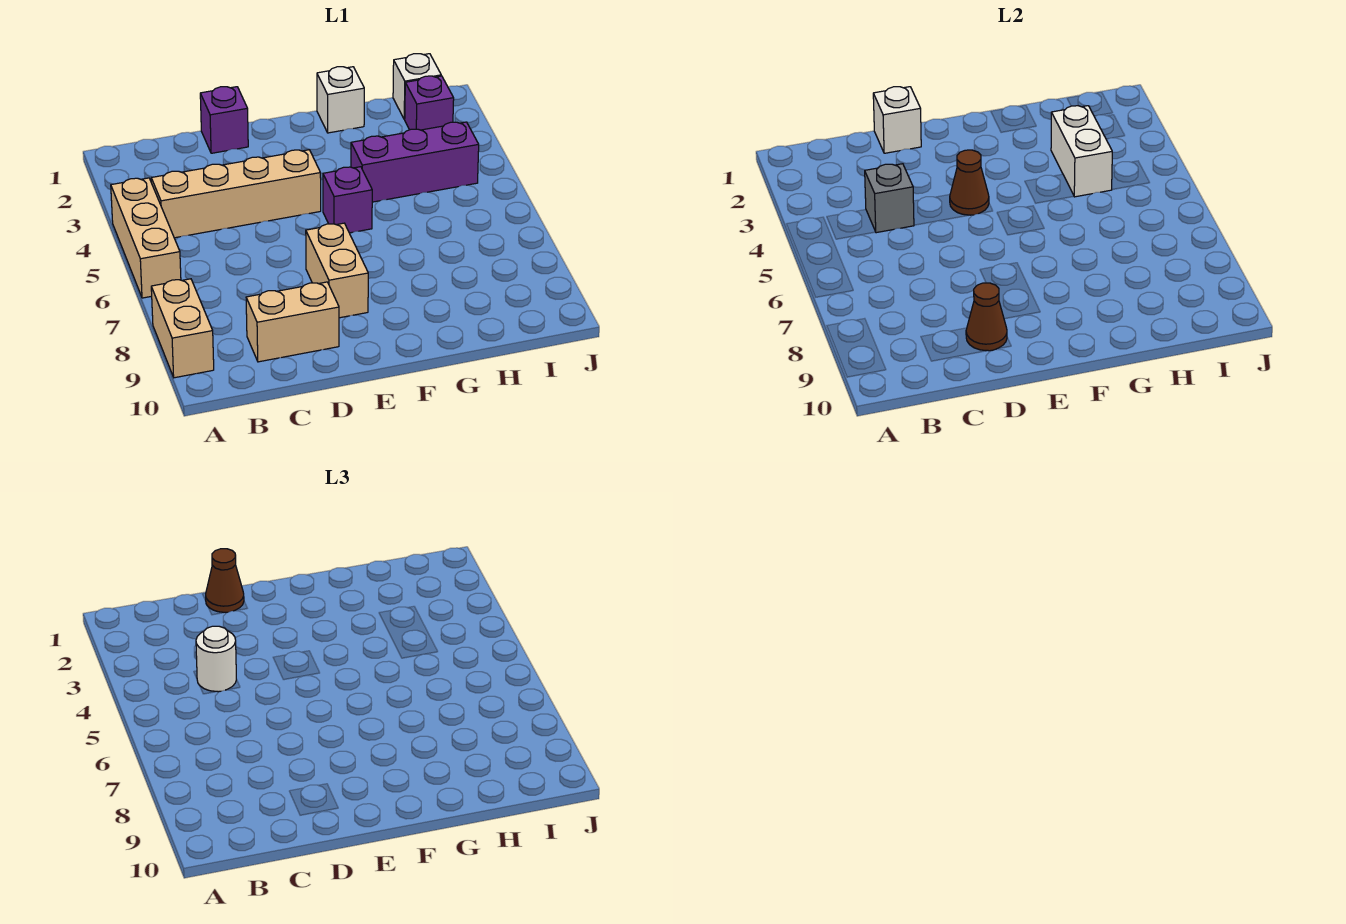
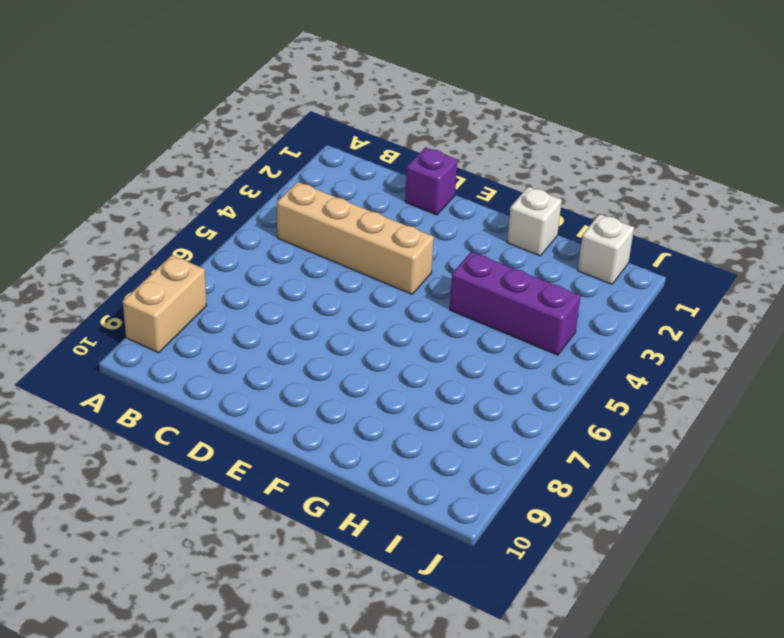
none -> tan 1x3 brick [111,178,181,298]
none -> tan 1x2 brick [246,282,339,362]
none -> tan 1x2 brick [306,223,368,318]

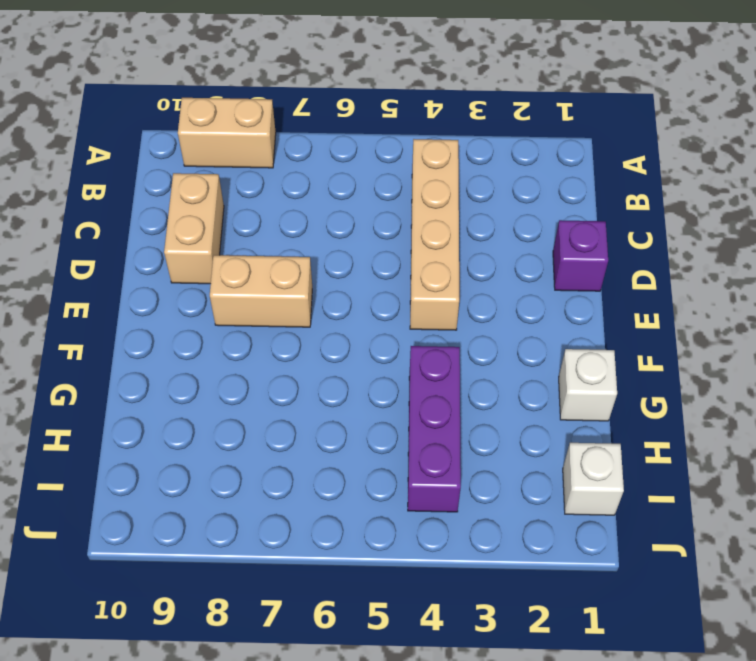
none -> tan 1x3 brick [111,178,181,298]
none -> purple 1x1 brick [323,167,372,233]
none -> purple 1x1 brick [404,76,454,130]

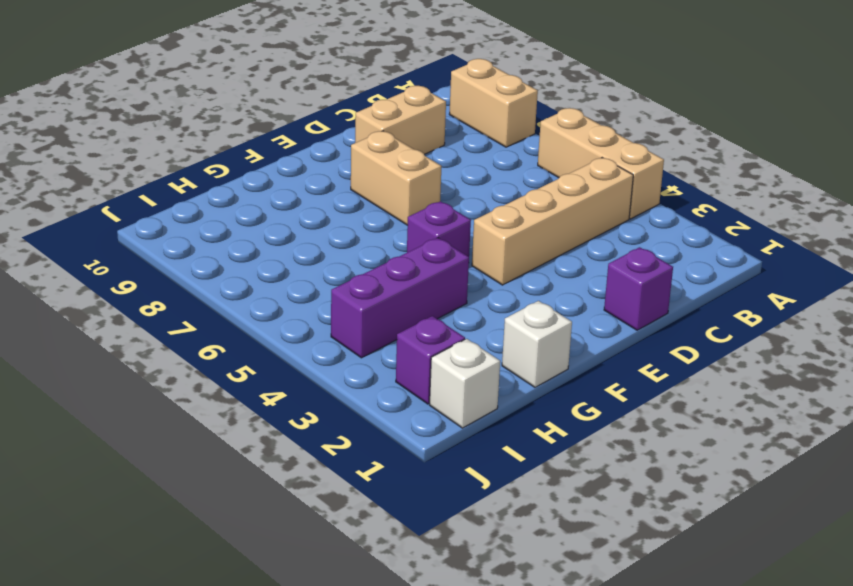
none -> grey 1x1 brick [865,164,914,233]
none -> white 1x1 brick [873,87,921,153]
none -> brown 1x1 cone [966,283,1007,351]

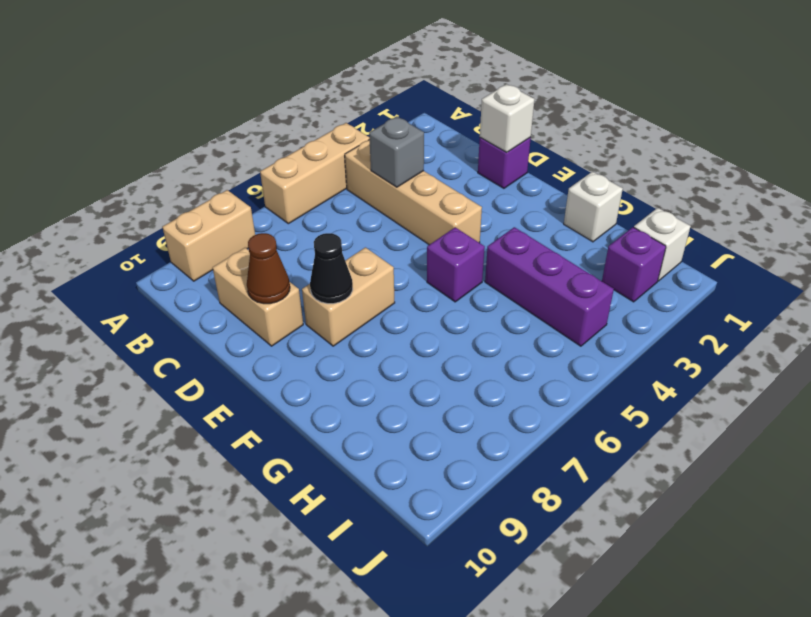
black 1x1 cone [310,233,353,304] -> none
none -> brown 1x1 cone [950,150,989,215]
none -> white 1x2 brick [1051,106,1112,197]
none -> white 1x1 round brick [196,626,236,692]

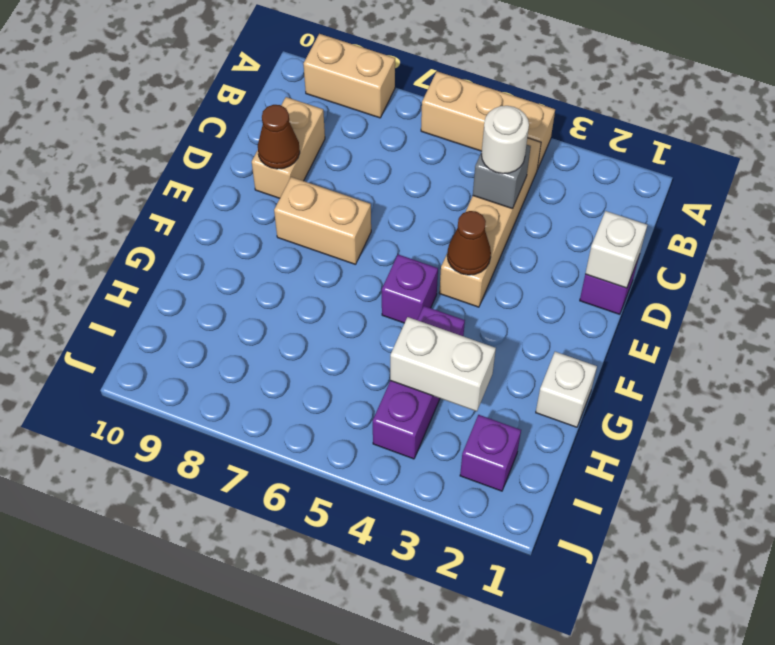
none -> white 1x1 brick [393,54,441,119]
none -> brown 1x1 cone [205,549,244,613]

